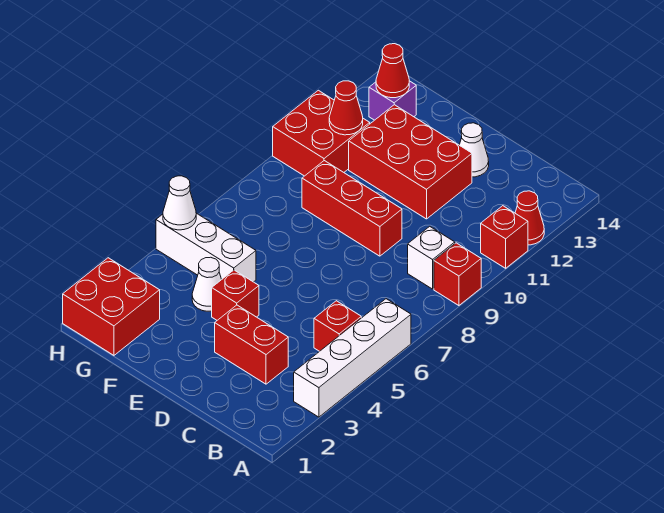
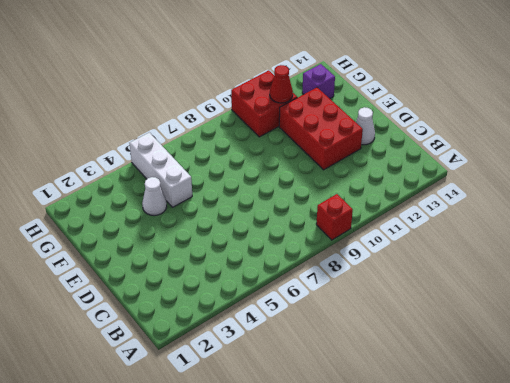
none -> white 1x4 brick [294,299,411,417]
none -> red 1x1 brick [481,206,528,268]
none -> red 1x1 cone [515,191,544,245]

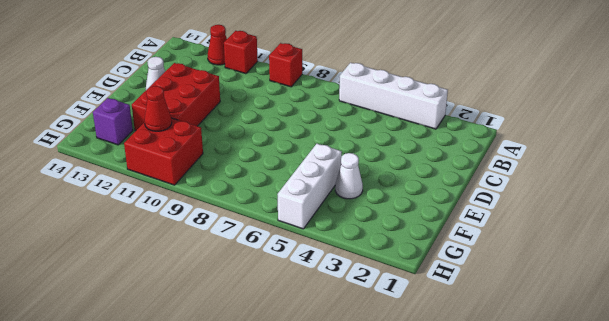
none -> red 1x1 brick [314,301,361,351]
none -> white 1x1 brick [408,226,455,289]
none -> red 1x2 brick [215,305,288,384]

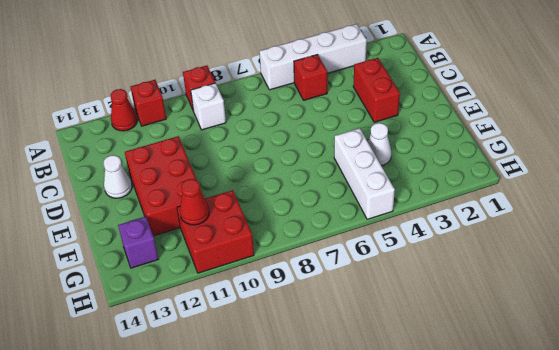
none -> red 1x3 brick [302,161,402,256]
none -> red 1x1 brick [212,270,259,320]
none -> red 2x2 brick [63,258,160,355]

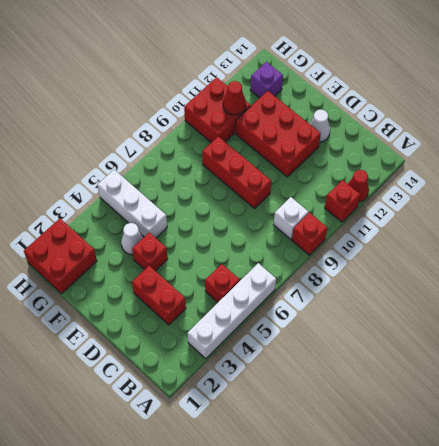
none -> red 1x1 cone [376,44,409,98]
none -> white 1x1 cone [163,176,196,230]

